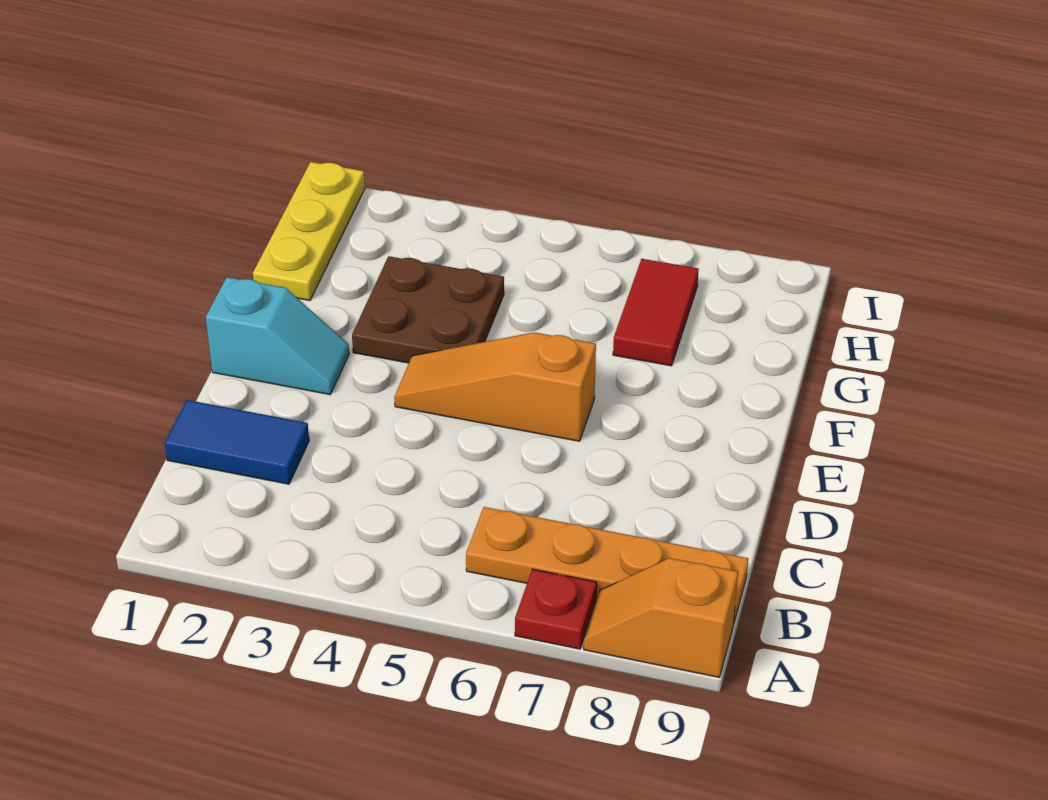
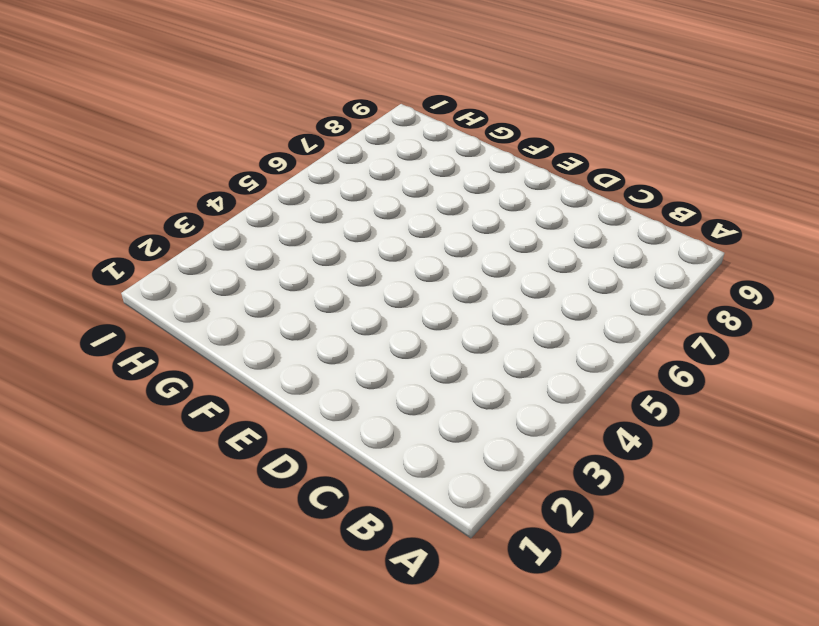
none -> red 1x1 plate [515,569,597,649]
none -> orange 1x2 slope [584,558,738,677]

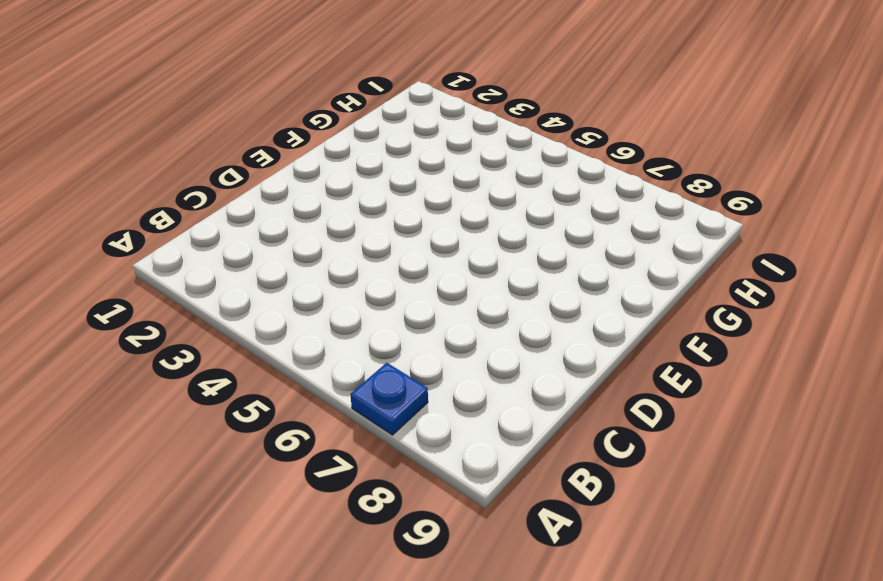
blue 1x1 plate [350,363,428,435] -> red 1x1 plate [515,569,597,649]
none -> orange 1x2 slope [584,558,738,677]
none -> orange 1x4 plate [466,507,748,624]

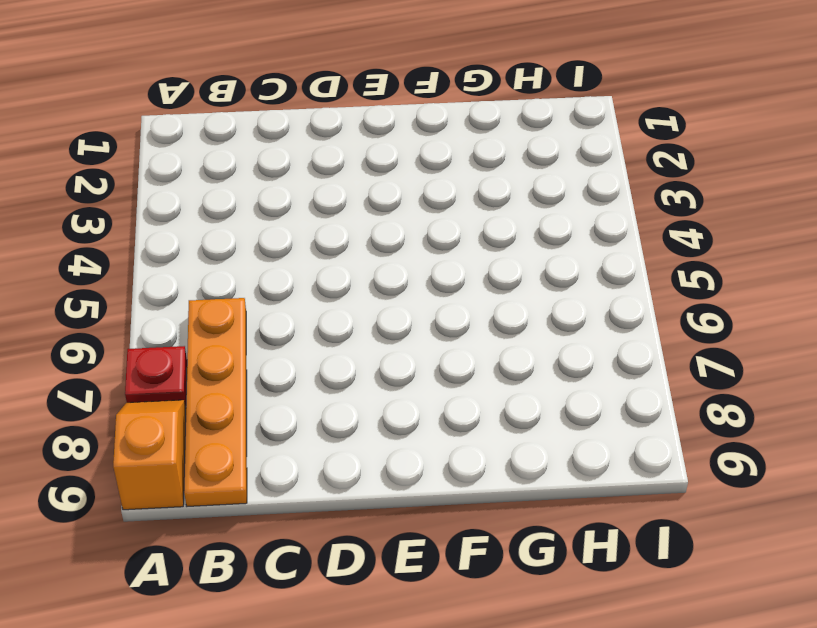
none -> blue 1x2 tile [165,400,309,484]
none -> cyan 1x2 slope [206,277,349,395]

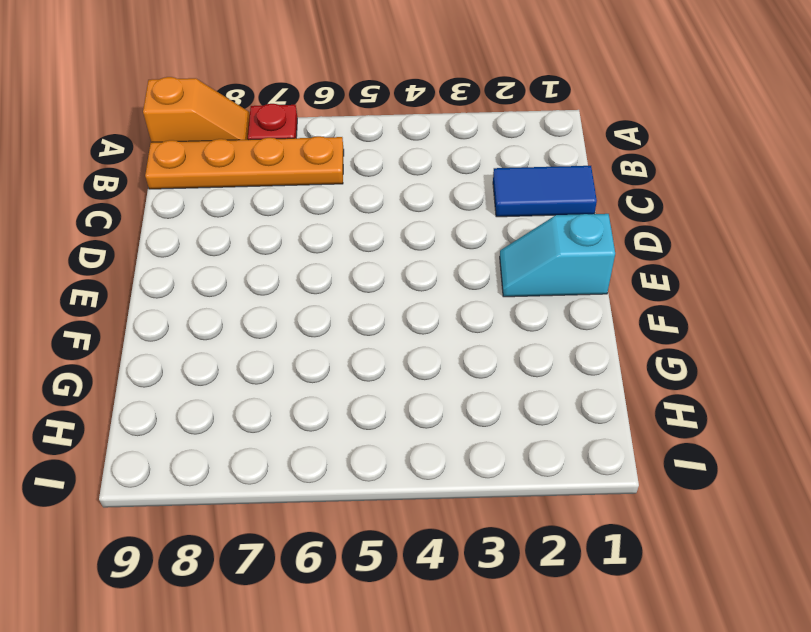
none -> orange 1x3 slope [394,332,596,441]
none -> brown 2x2 plate [352,256,504,363]

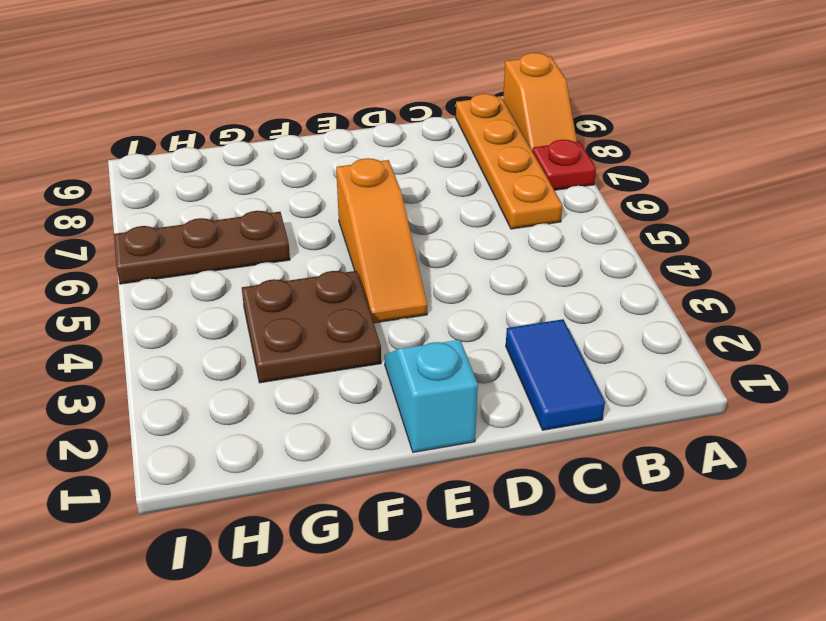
brown 1x3 plate [114,211,290,284] -> none
none -> yellow 1x3 plate [253,162,365,301]
none -> red 1x2 tile [613,259,699,366]

